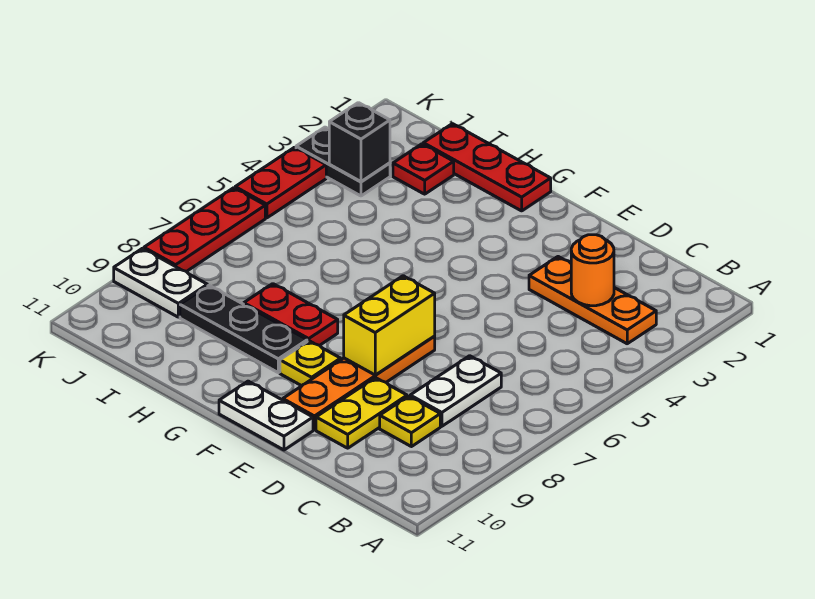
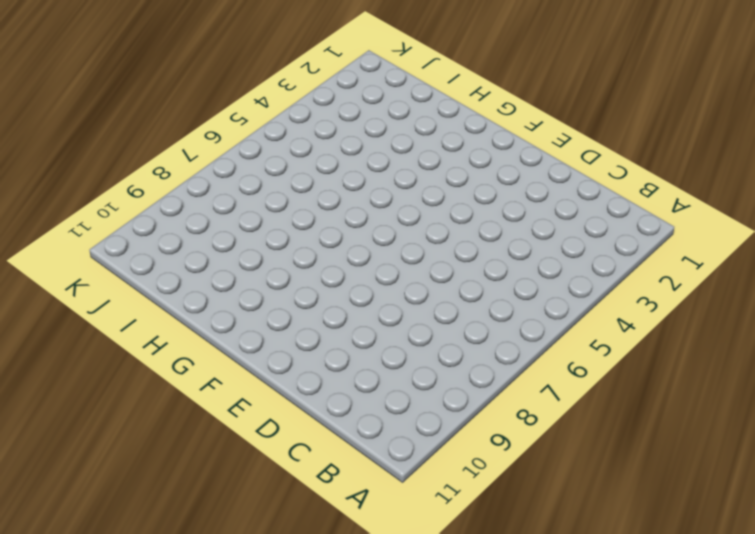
none -> orange 1x3 plate [529,257,656,344]
none -> white 1x2 plate [410,356,501,426]
none -> yellow 1x1 plate [380,396,440,447]

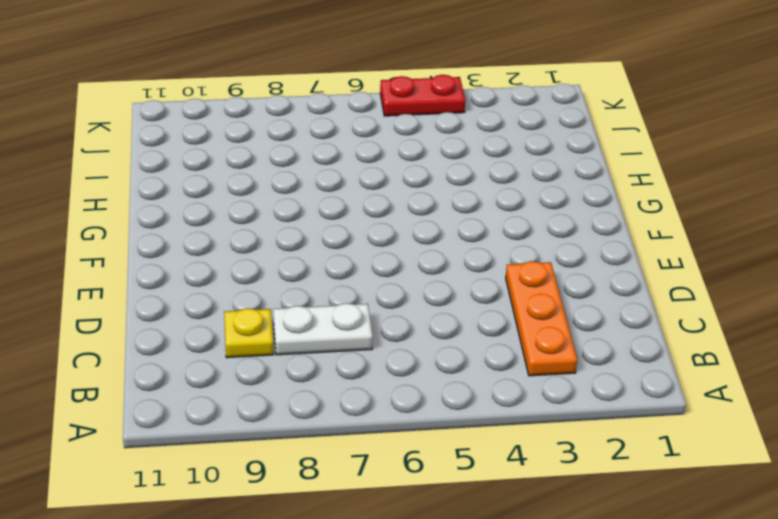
none -> yellow 1x2 plate [316,378,407,448]
none -> orange 1x4 plate [283,336,435,430]
none -> white 1x2 plate [219,381,313,450]

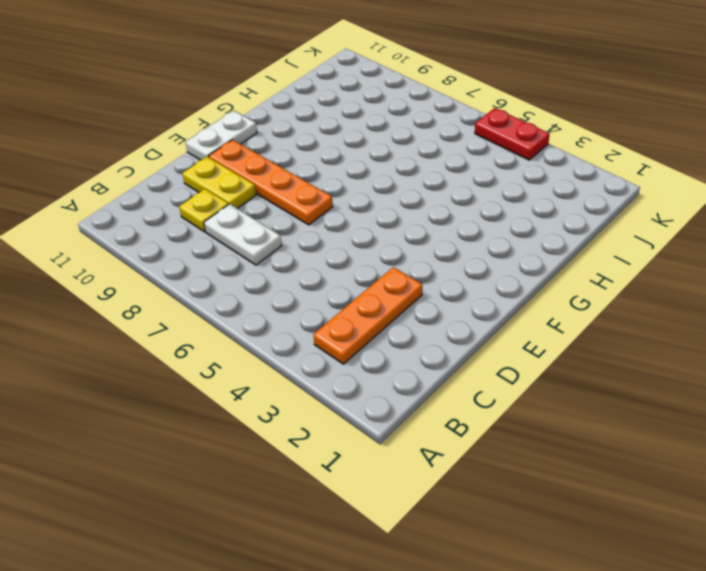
none -> yellow 1x1 plate [280,341,341,386]
none -> red 1x3 plate [423,124,551,211]
none -> red 1x2 plate [244,284,338,345]

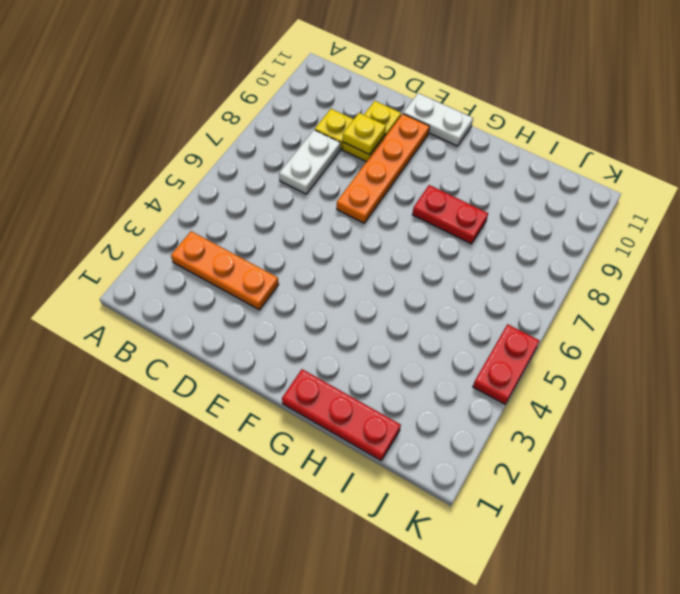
yellow 1x1 plate [343,113,386,155] -> yellow 1x1 plate moved to [280,341,341,386]
none -> black 1x3 plate [180,285,307,373]
none -> red 1x1 plate [393,144,454,194]
none -> black 1x2 plate [296,127,390,196]

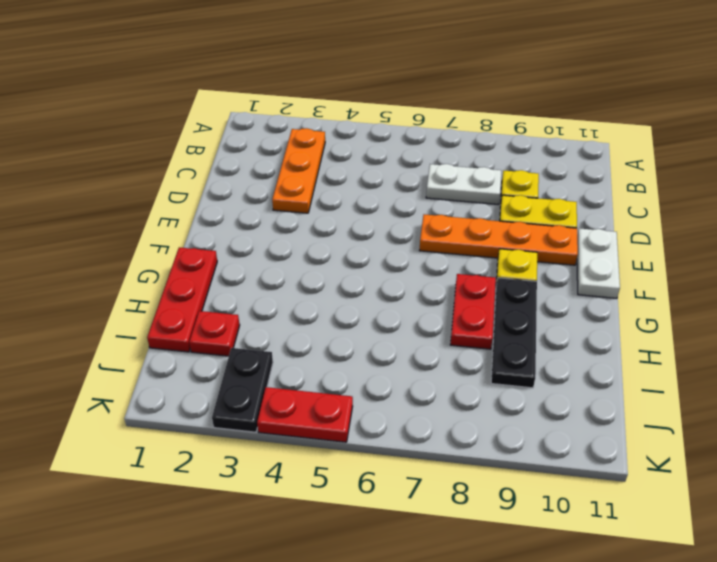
none -> white 1x2 plate [114,248,207,317]
none -> red 1x3 plate [144,188,265,272]
none -> orange 1x1 round brick [571,235,614,306]

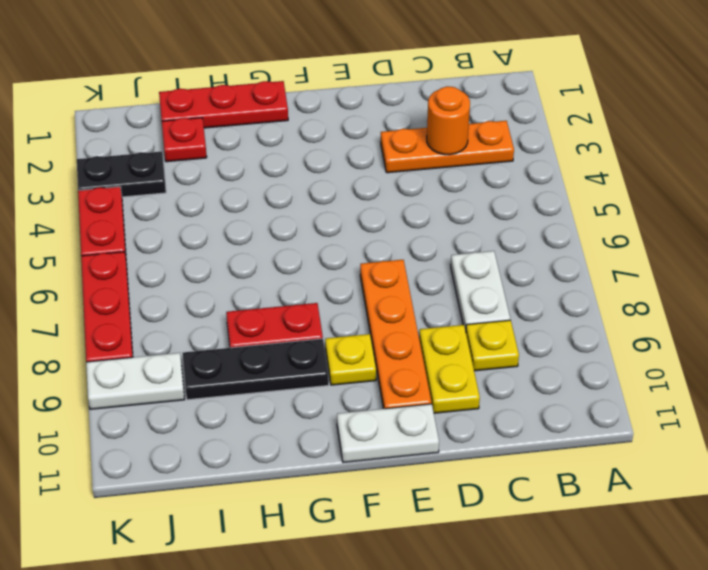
none -> yellow 1x2 brick [344,276,435,375]
none -> black 1x1 brick [329,103,390,182]

